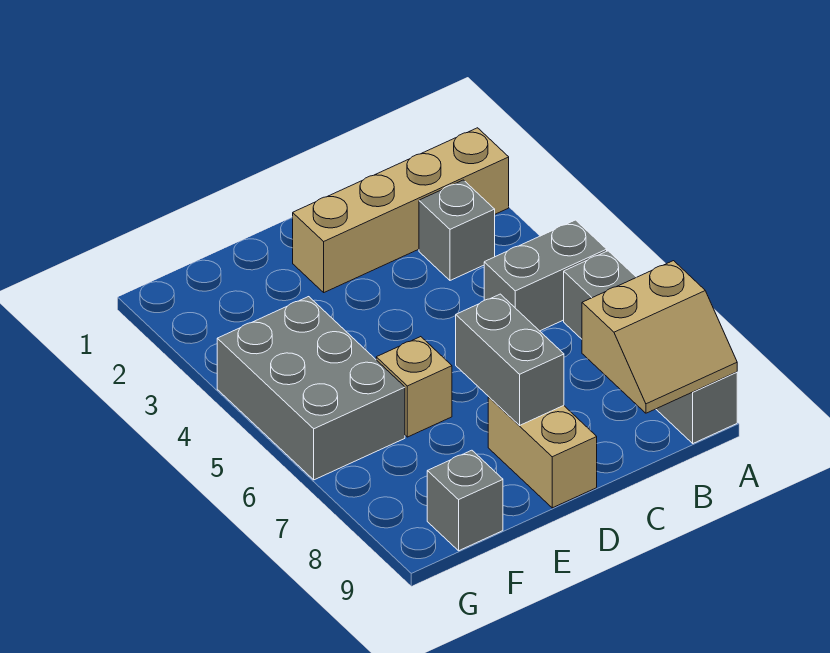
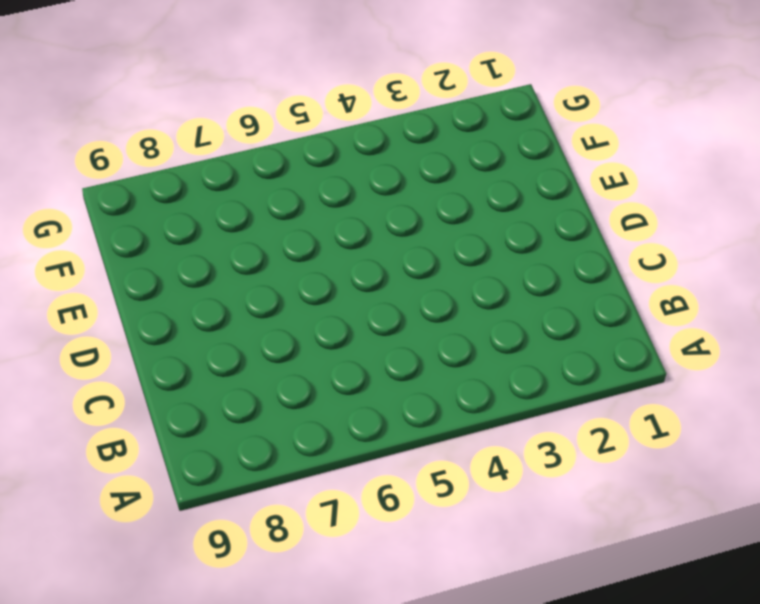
none -> tan 1x4 brick [293,128,509,292]
none -> grey 1x2 brick [484,220,607,331]

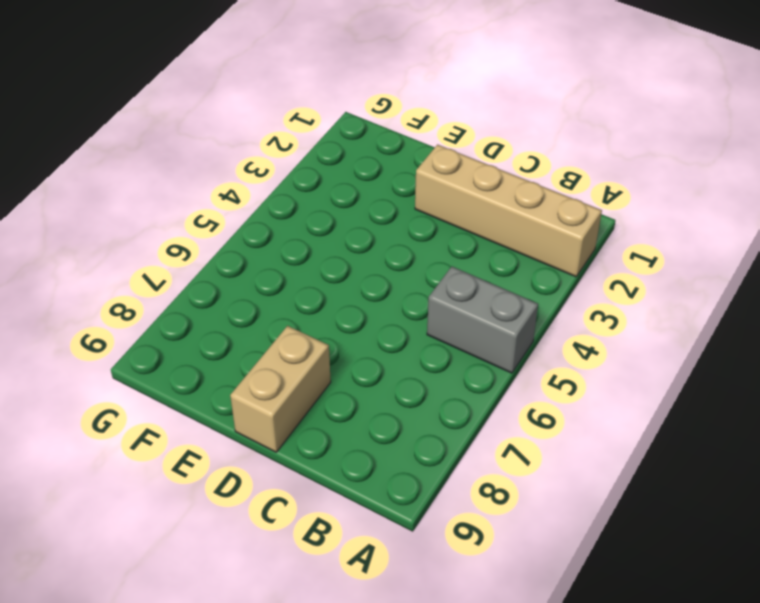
none -> grey 1x4 brick [564,251,737,443]
none -> grey 1x1 brick [419,180,495,280]

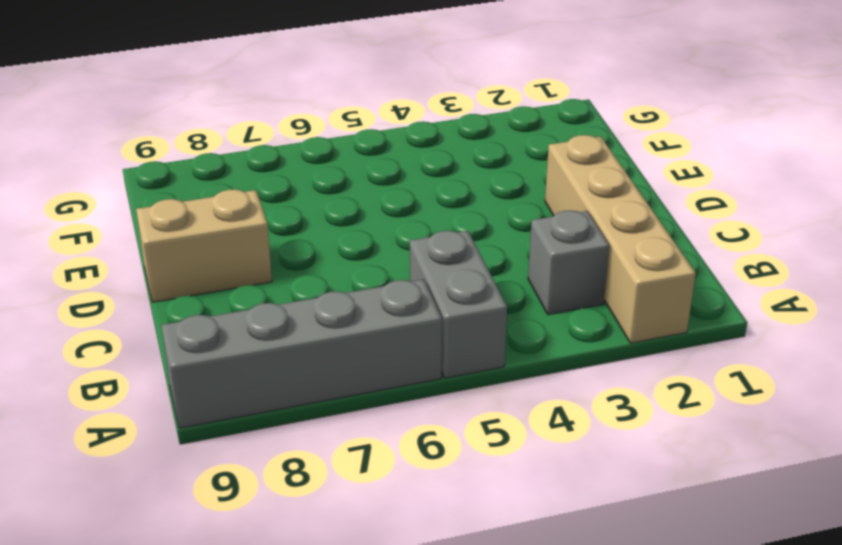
none -> tan 1x1 brick [376,337,452,437]
none -> grey 2x3 brick [217,297,405,480]

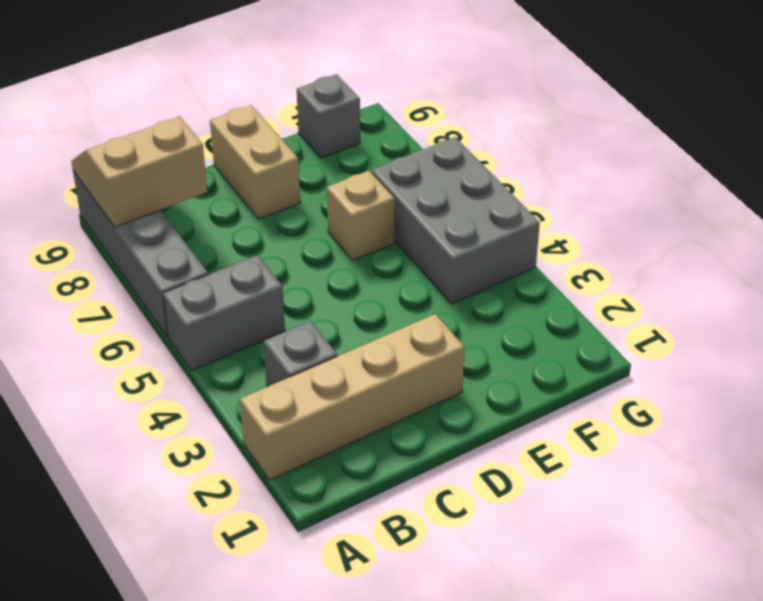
none -> grey 1x2 brick [456,294,564,426]

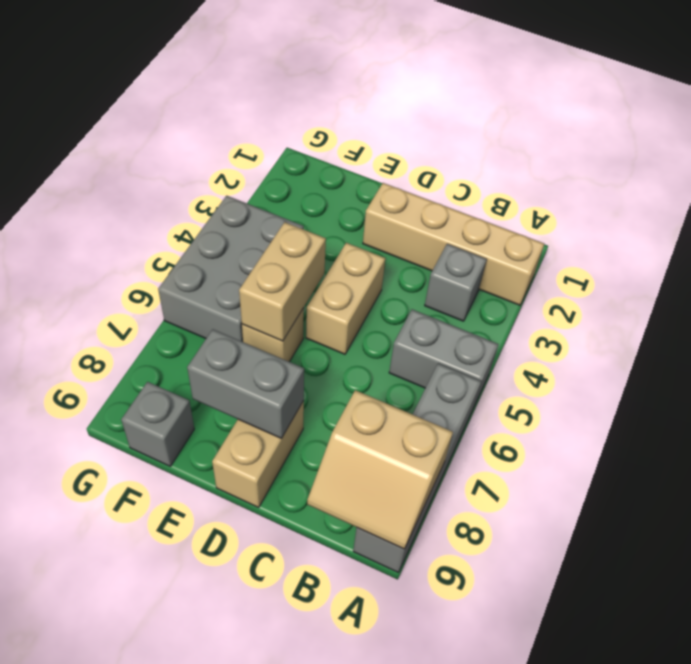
tan 1x2 brick [306,243,385,354] -> none
grey 1x2 brick [187,329,304,438] -> grey 1x2 brick turned to [456,294,564,426]
tan 1x2 brick [239,222,326,341] -> none

